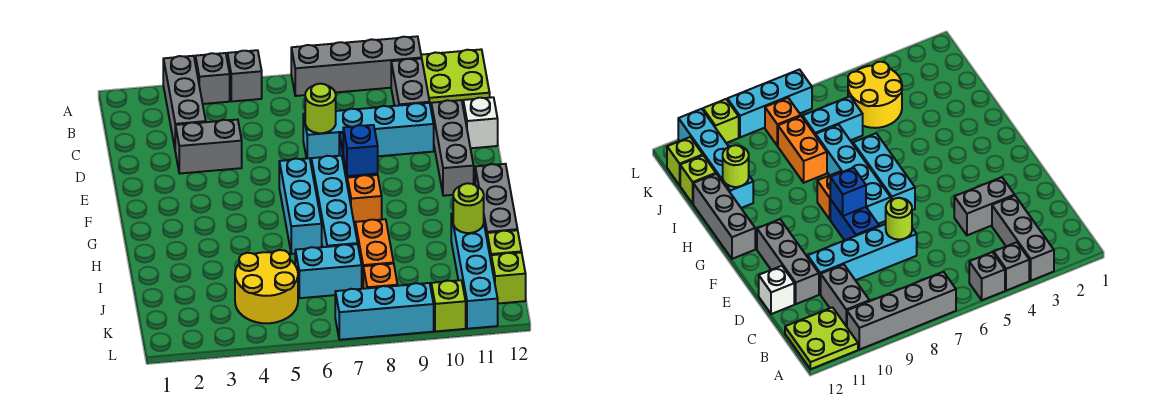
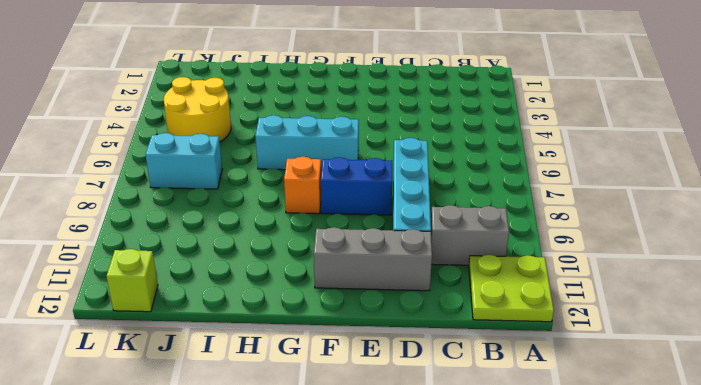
cyan 1x2 brick [146,133,222,189] -> cyan 1x2 brick turned to [295,244,362,298]
none -> grey 1x3 brick [163,56,206,147]
none -> grey 1x1 brick [195,53,230,104]
none -> grey 1x1 brick [227,50,262,101]

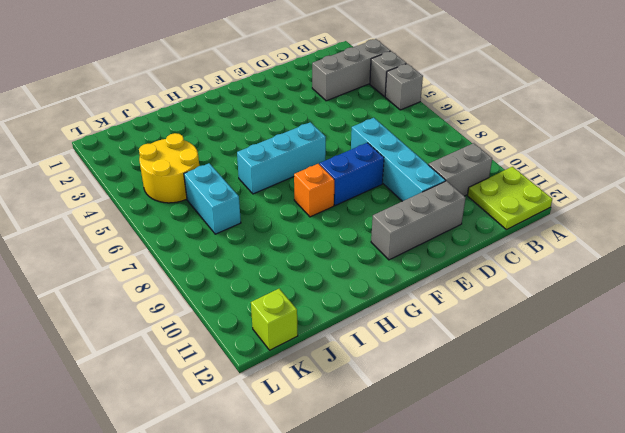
none -> grey 1x4 brick [291,36,422,96]
none -> grey 1x2 brick [175,120,242,173]
none -> white 1x1 brick [463,97,498,148]

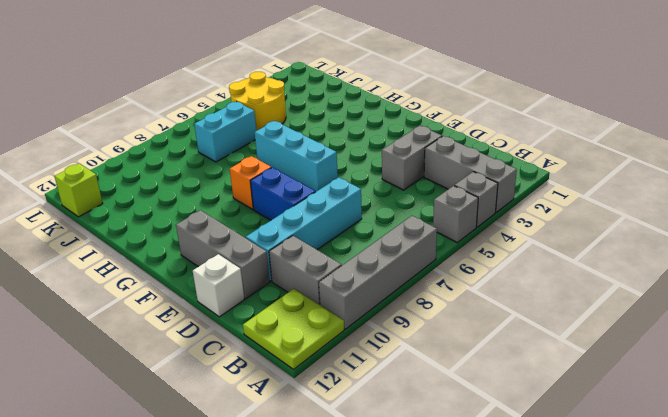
none -> cyan 1x4 brick [311,156,358,247]
none -> grey 1x3 brick [475,164,518,237]
none -> orange 1x2 brick [355,219,394,289]

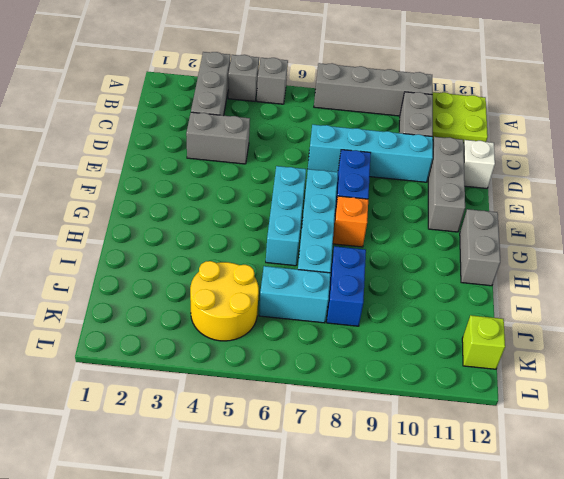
grey 1x2 brick [460,209,500,286] -> grey 1x3 brick [475,164,518,237]
blue 1x2 brick [327,246,366,326] -> orange 1x2 brick [355,219,394,289]
none -> cyan 1x4 brick [451,213,498,329]
none -> lime 1x1 brick [487,230,522,260]
none -> orange 1x1 brick [363,264,398,289]

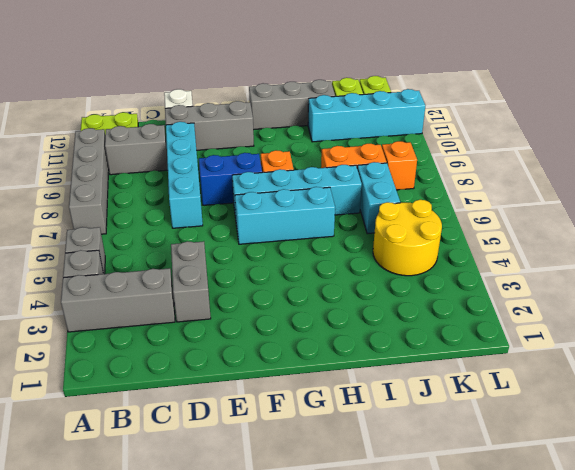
none -> cyan 1x3 brick [335,283,434,340]
none -> lime 1x1 brick [431,280,466,331]
none -> lime 1x1 round brick [305,84,336,133]

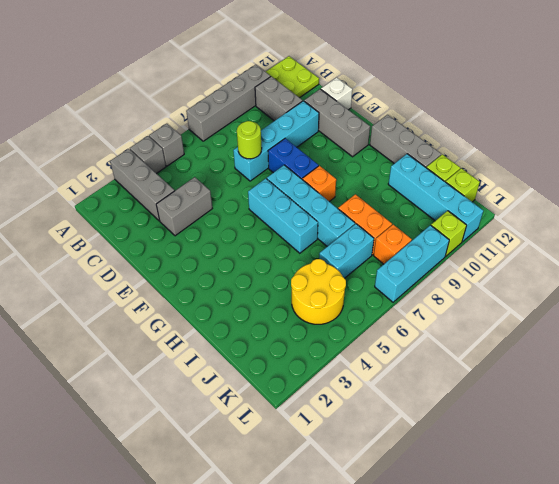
none -> blue 1x1 brick [343,125,378,176]
none -> lime 1x1 round brick [453,183,484,233]

